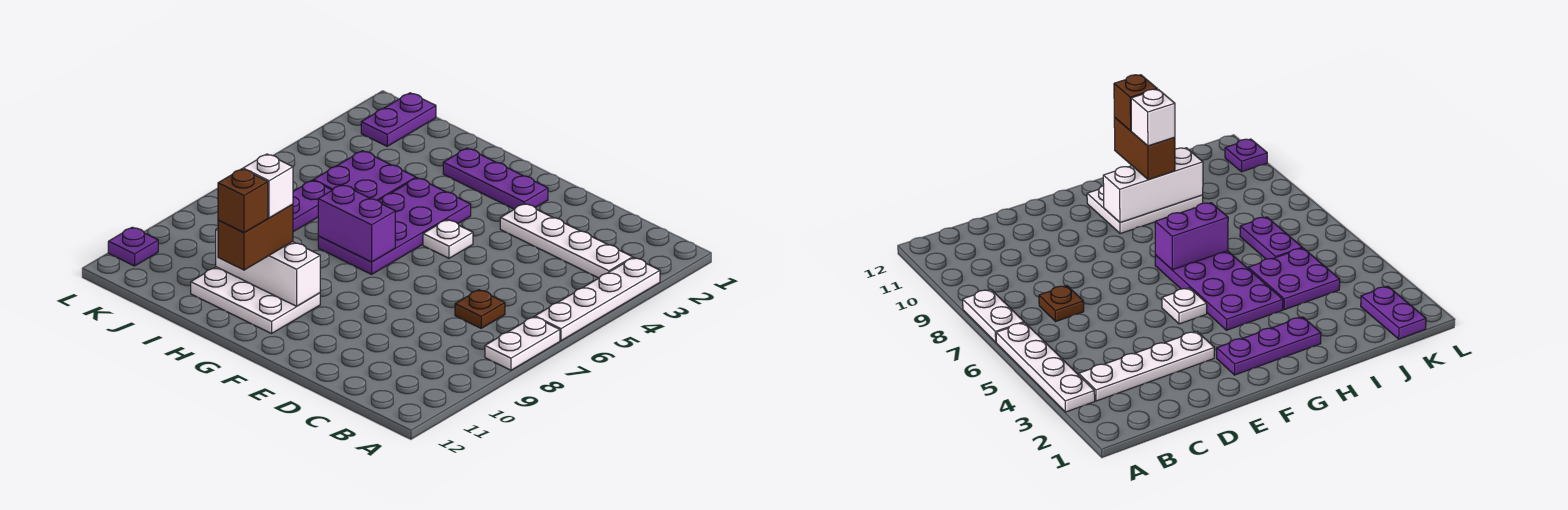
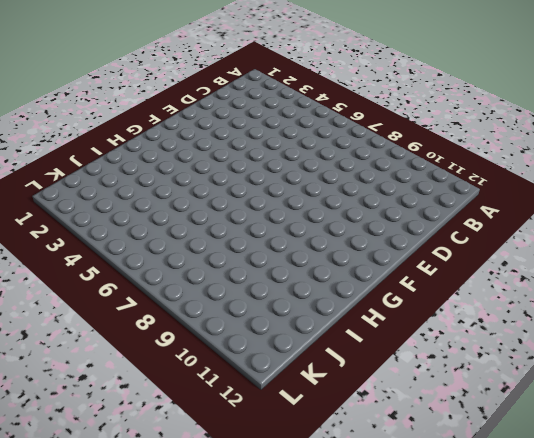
none -> white 1x4 plate [535,258,660,341]
none -> white 1x2 plate [485,317,560,370]
none -> white 1x4 plate [500,203,633,278]

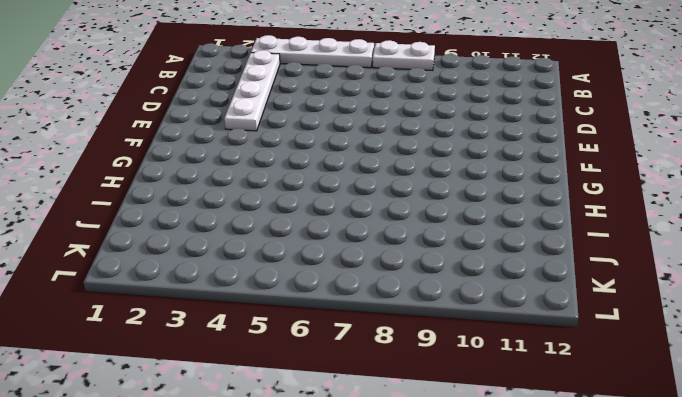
none -> brown 1x1 plate [455,290,505,328]
none -> purple 1x3 plate [443,148,548,209]
none -> white 1x1 plate [423,220,473,258]

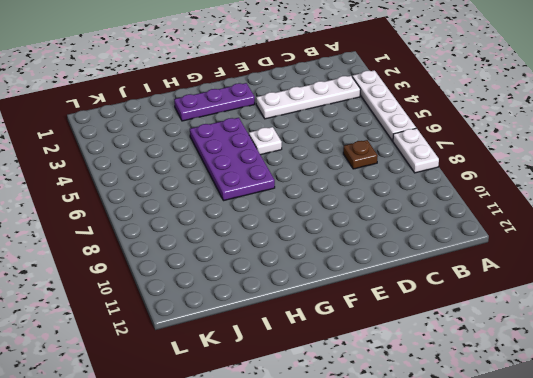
none -> white 2x3 plate [191,267,320,334]
none -> purple 2x2 plate [313,151,416,200]
none -> purple 1x2 plate [293,180,332,232]

